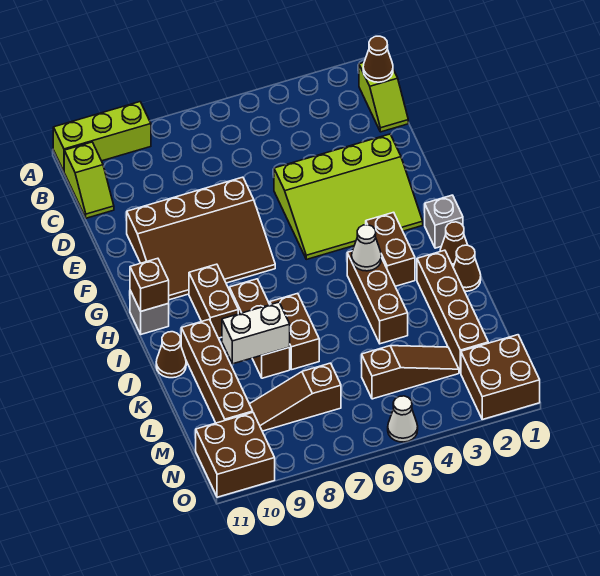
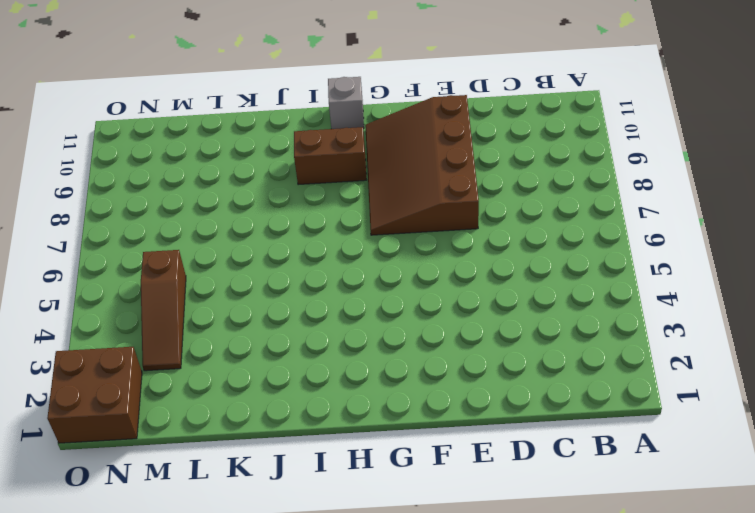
none -> lime 1x3 brick [53,102,151,171]
none -> lime 1x2 slope [359,62,408,132]
none -> lime 1x2 slope [64,142,114,218]

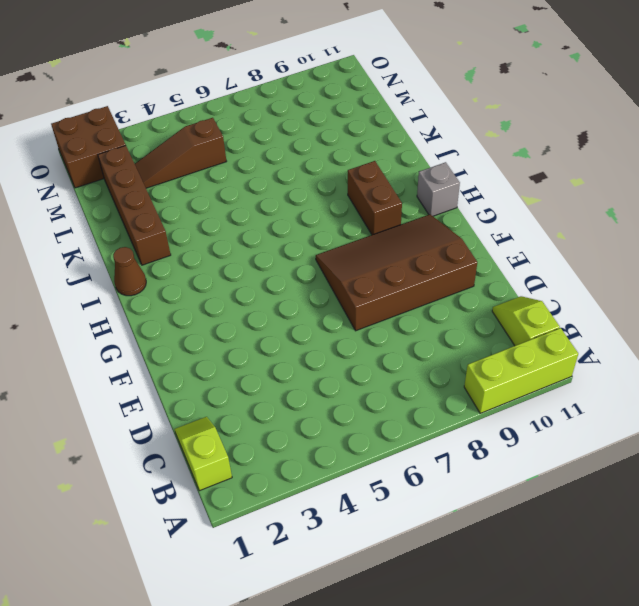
none -> lime 3x4 slope [274,134,423,259]
none -> grey 1x1 brick [425,195,463,248]
none -> brown 1x2 brick [366,212,415,286]

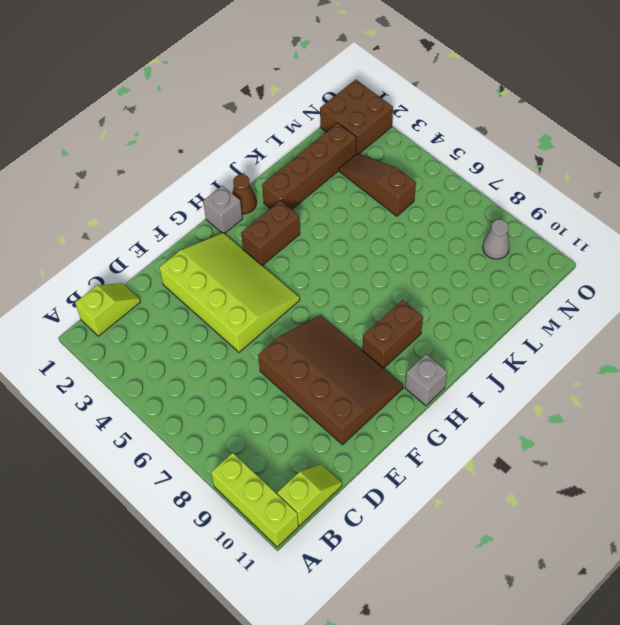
grey 1x1 cone [483,219,510,259] -> none
none -> brown 1x3 brick [347,251,408,344]
none -> brown 1x3 brick [229,279,290,378]
none -> brown 1x1 cone [453,245,481,291]

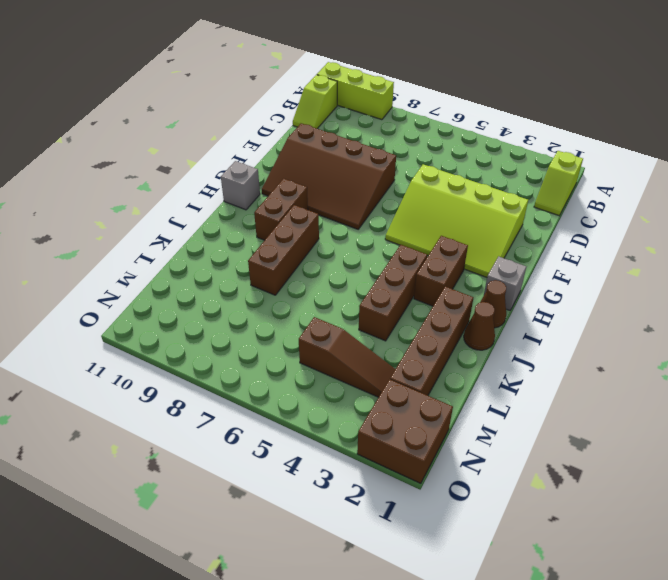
none -> brown 1x2 brick [270,293,319,370]
none -> brown 1x4 brick [181,320,253,423]
none -> brown 1x1 cone [156,332,186,378]

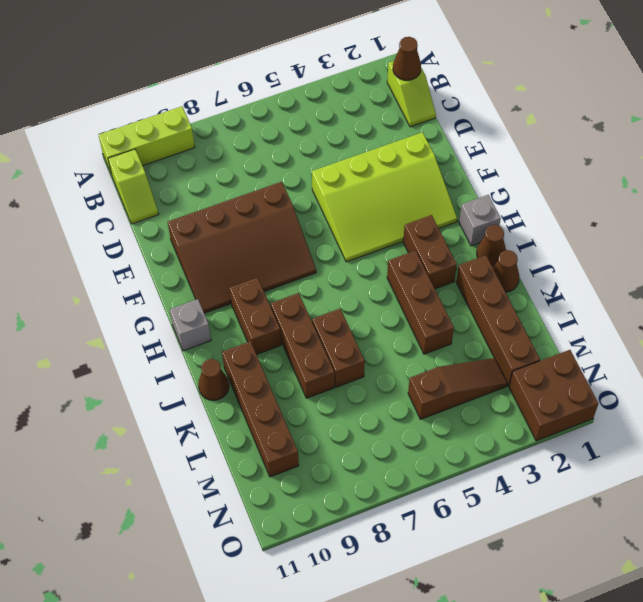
none -> brown 1x3 slope [250,363,341,431]
none -> brown 2x2 brick [196,412,275,497]
none -> white 1x1 cone [388,396,418,442]

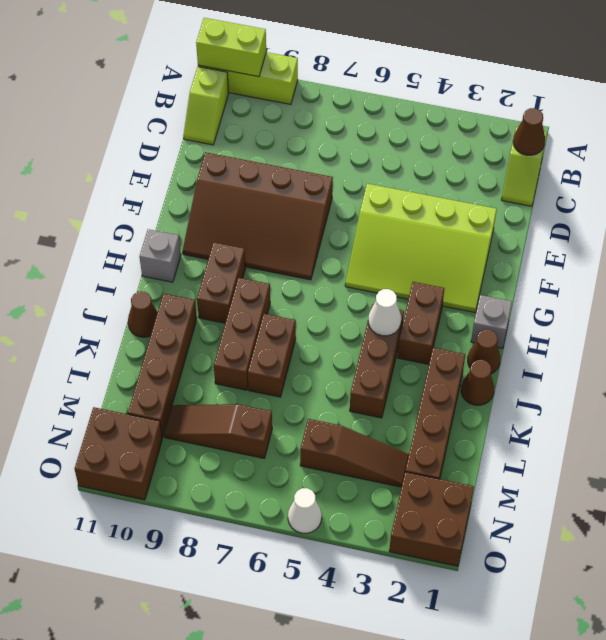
lime 1x2 brick [196,18,266,77] -> none
none -> brown 1x1 brick [130,258,169,311]
none -> white 1x2 brick [222,302,290,364]

